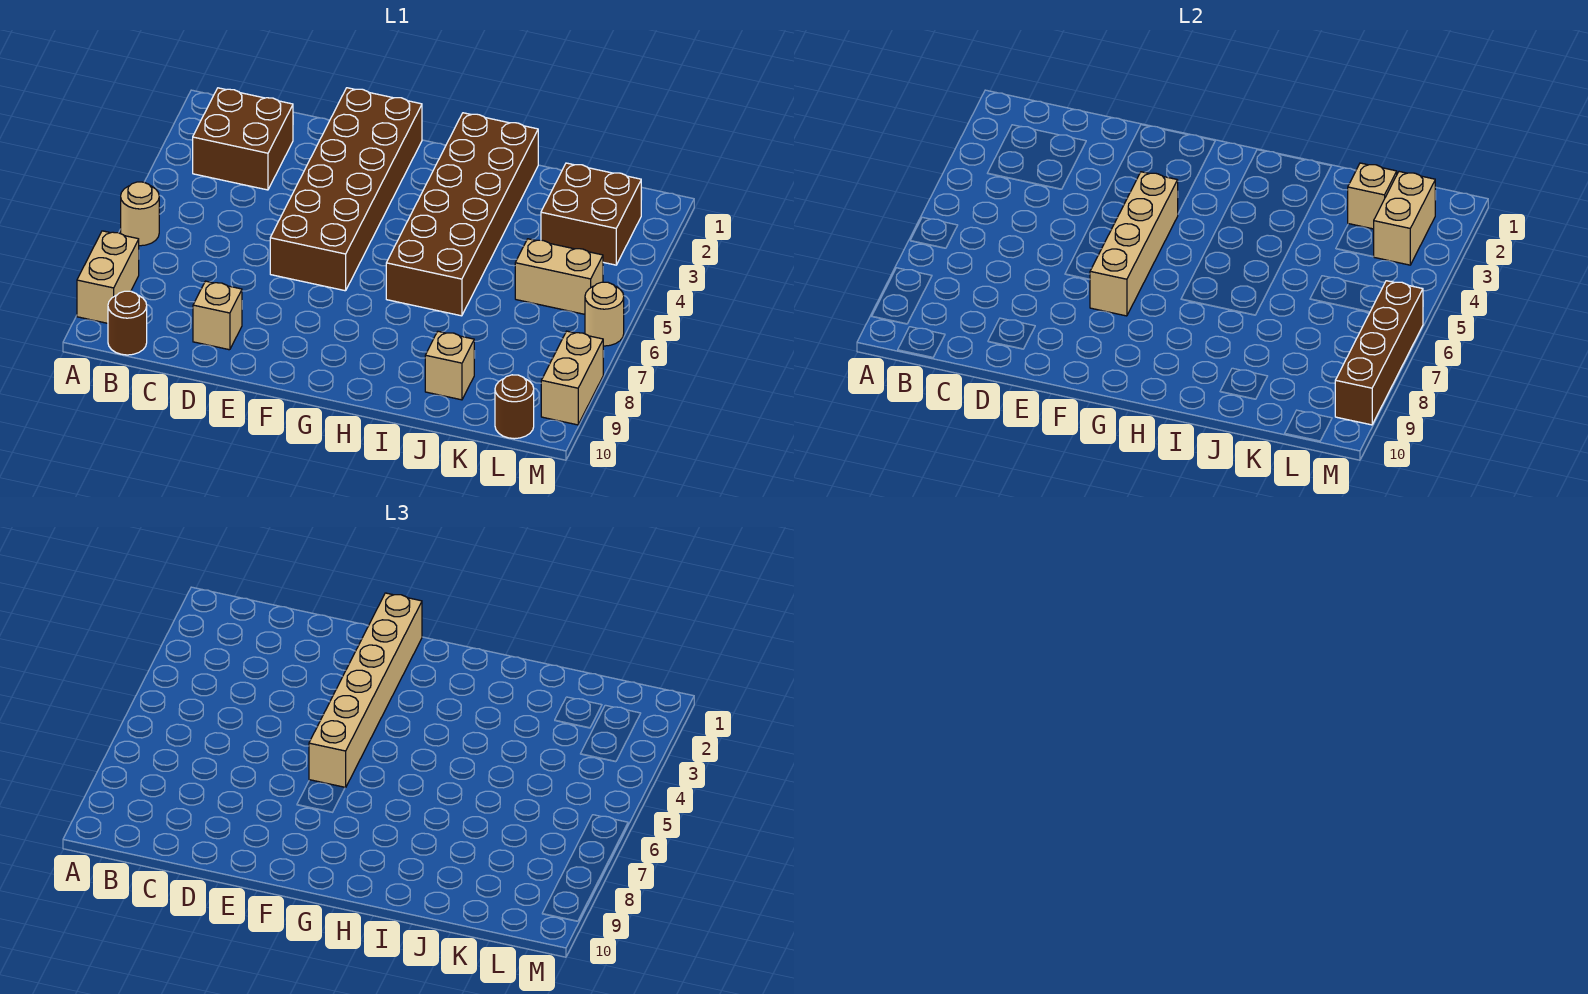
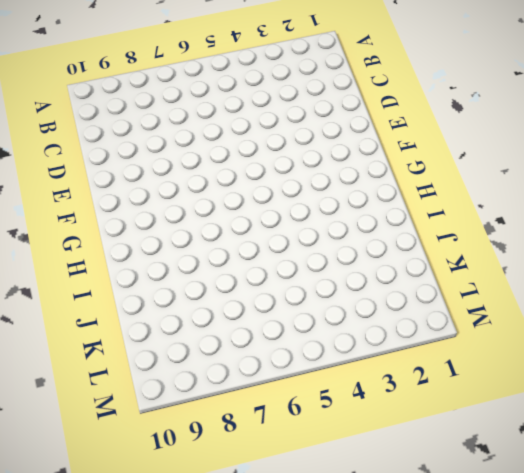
none -> tan 1x1 round brick [121,182,159,246]
none -> tan 1x2 brick [77,231,139,323]
none -> brown 2x2 brick [193,88,293,190]

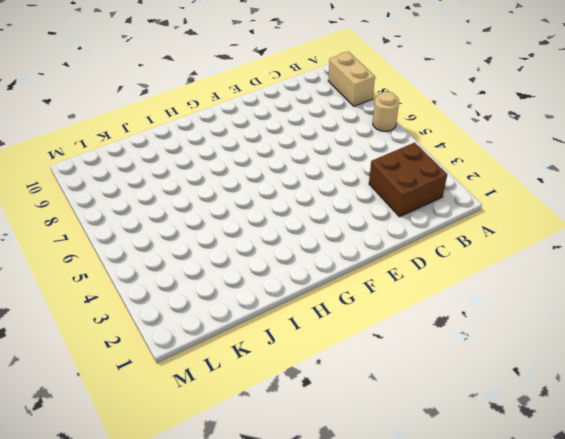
none -> brown 1x1 round brick [108,291,147,355]
none -> tan 1x1 brick [193,281,242,350]
none -> brown 2x6 brick [270,88,422,291]

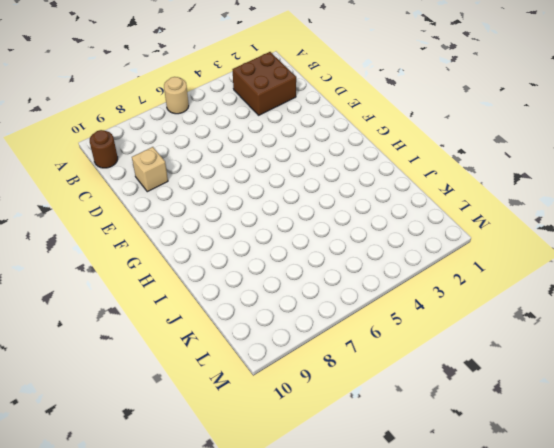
none -> tan 1x2 brick [77,231,139,323]
none -> brown 2x6 brick [270,88,422,291]
none -> brown 2x6 brick [386,113,538,316]

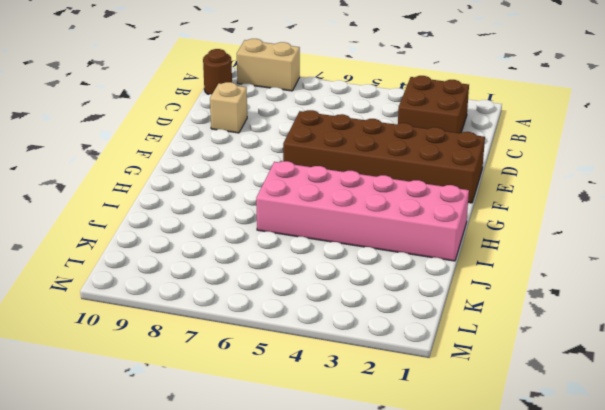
pink 2x6 brick [256,161,469,261] -> brown 2x6 brick [386,113,538,316]
none -> tan 1x1 round brick [121,182,159,246]
none -> tan 1x1 brick [425,331,474,400]
none -> brown 2x2 brick [541,163,641,265]

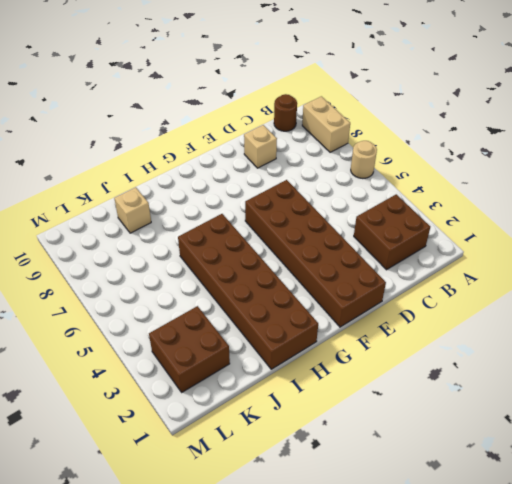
none -> tan 1x2 brick [515,239,603,314]
none -> brown 1x1 round brick [495,375,534,439]
none -> tan 1x1 round brick [585,282,624,346]

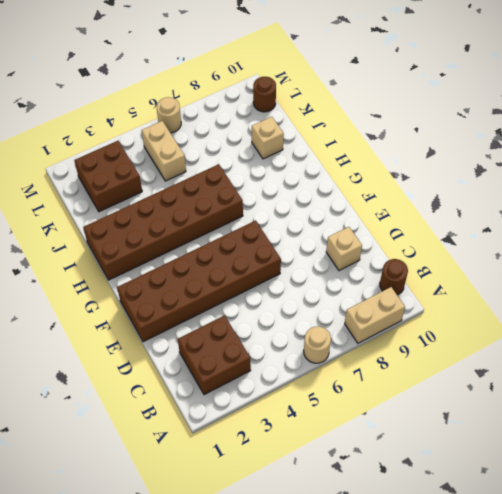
none -> tan 1x2 brick [541,331,603,425]
none -> tan 1x4 brick [1090,172,1178,316]
none -> tan 1x1 brick [1348,163,1397,229]

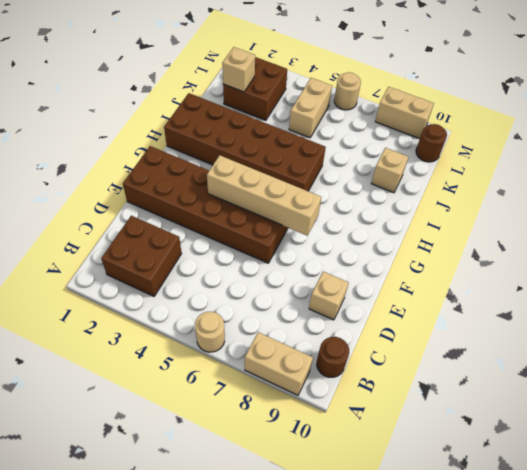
none -> tan 1x2 brick [1374,172,1435,265]
none -> brown 1x4 brick [1335,281,1423,425]
none -> tan 1x6 brick [309,593,422,788]

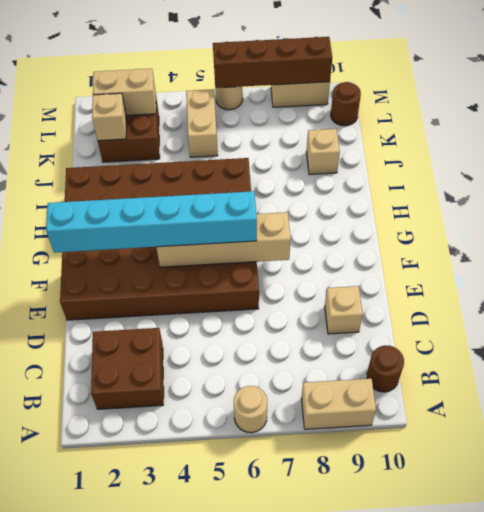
cyan 1x6 brick [46,191,257,253] -> tan 1x6 brick [309,593,422,788]

